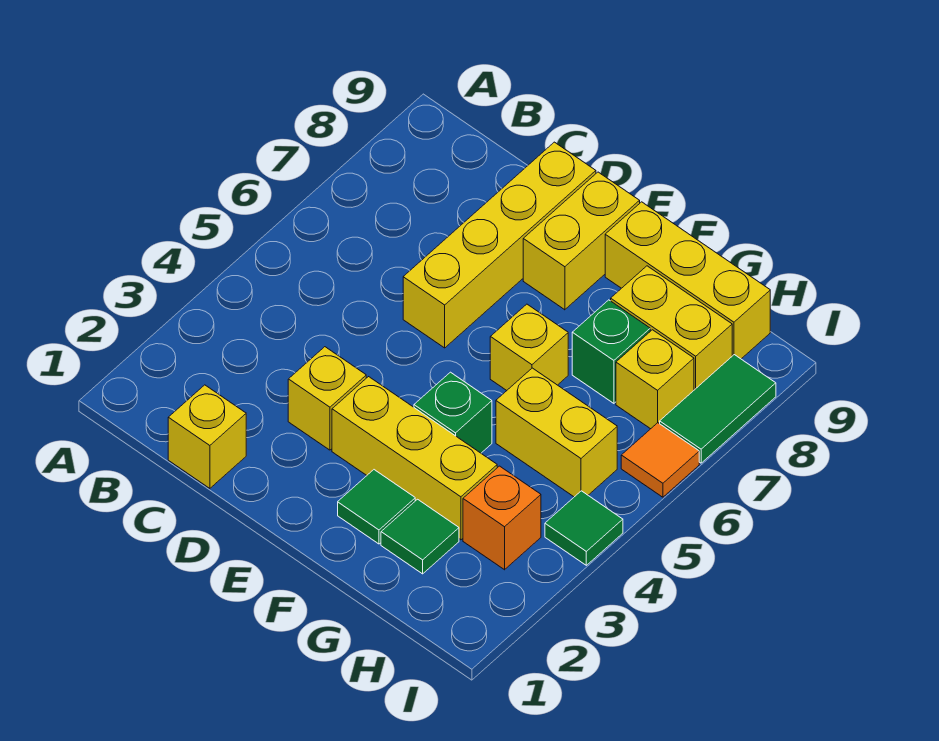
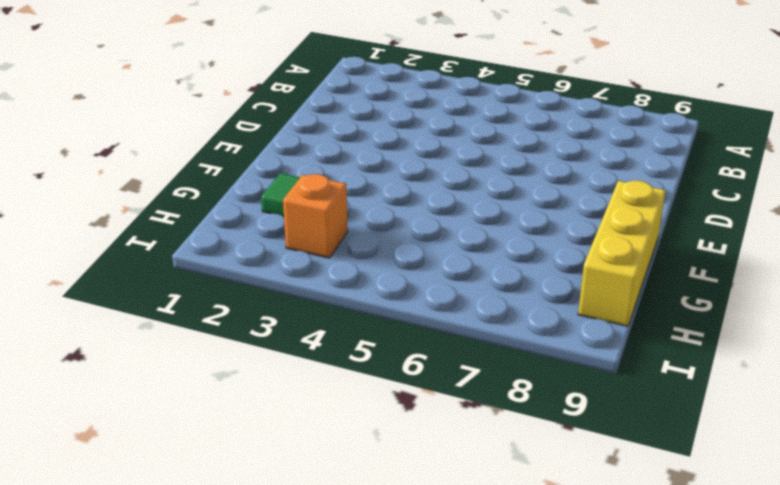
none -> yellow 1x1 brick [168,385,246,488]
none -> yellow 1x1 brick [288,347,366,450]
none -> yellow 1x4 brick [403,142,596,348]

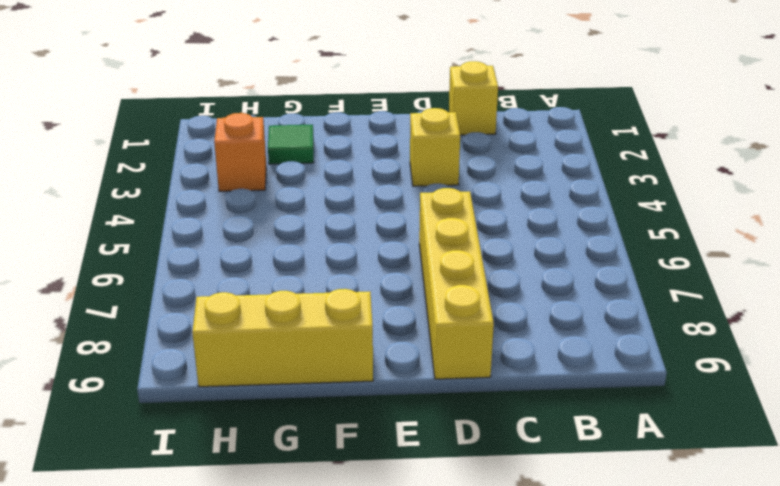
none -> yellow 1x3 brick [332,377,497,540]
none -> yellow 1x2 brick [523,172,640,310]
none -> green 1x1 tile [338,470,415,544]

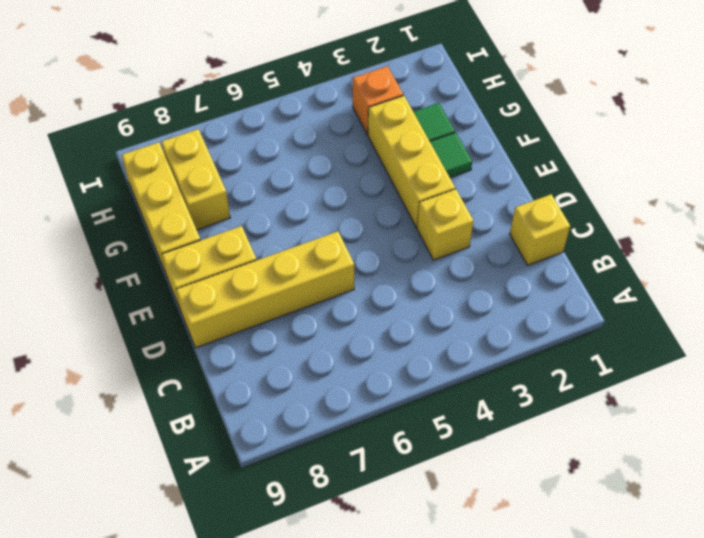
none -> green 1x1 brick [414,372,492,453]
none -> yellow 1x1 brick [490,304,568,390]
none -> yellow 1x2 brick [496,368,617,497]

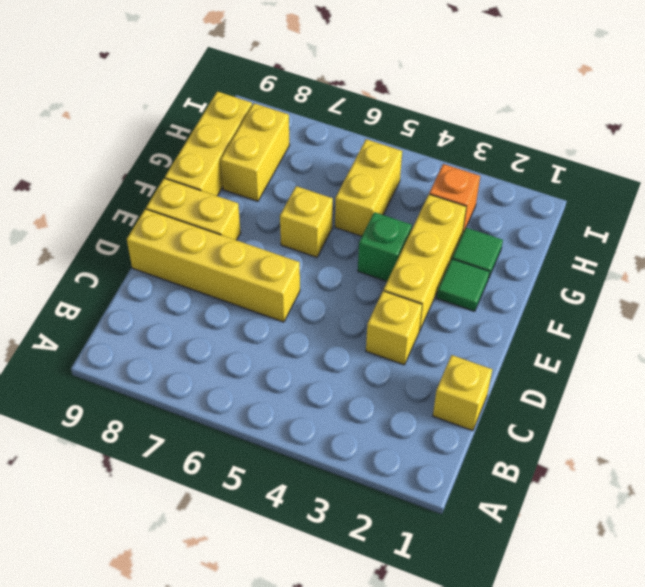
none -> green 1x1 brick [572,300,650,403]
none -> yellow 1x1 brick [616,330,694,429]
none -> green 1x1 tile [545,491,623,565]

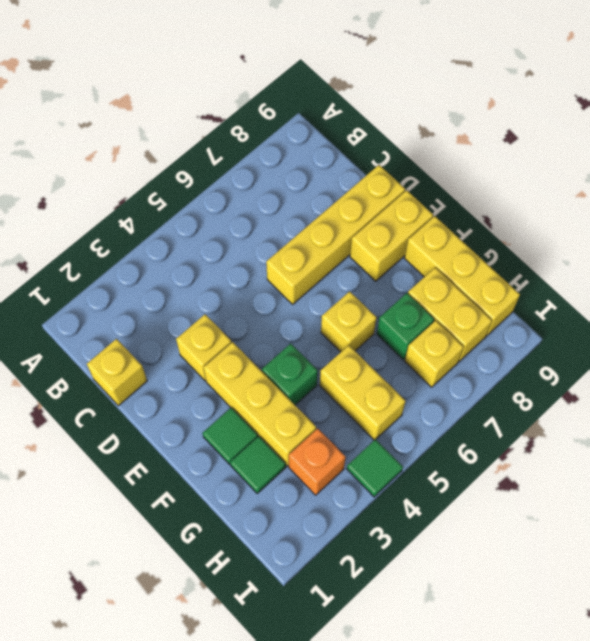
none -> orange 1x1 tile [621,423,699,497]
none -> green 1x2 tile [660,355,776,463]

